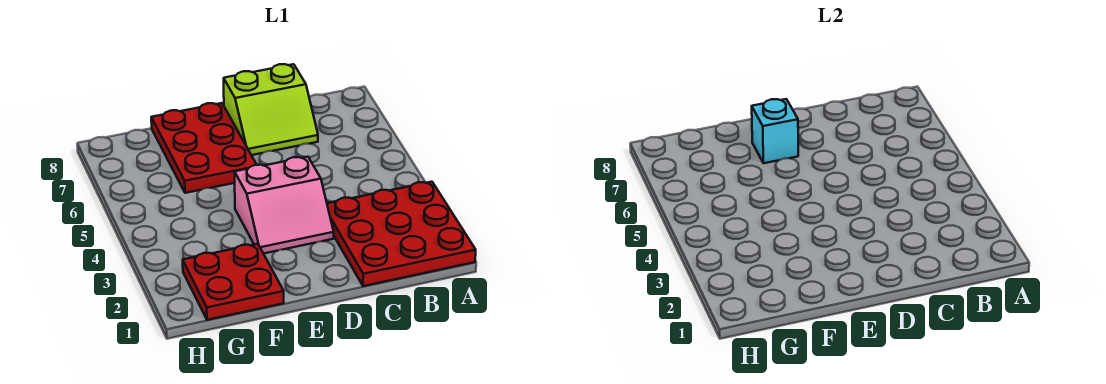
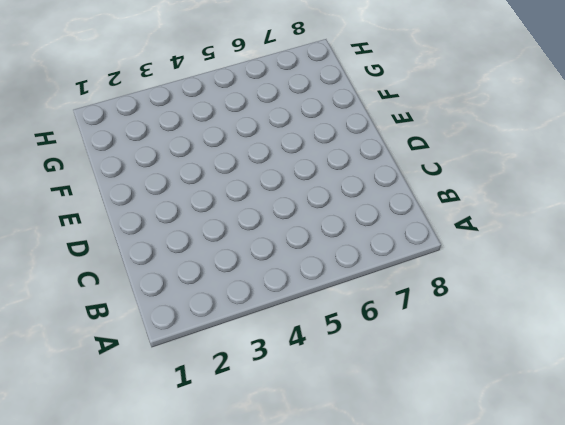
none -> red 3x3 plate [327,182,476,286]
none -> lime 2x2 slope [224,64,318,155]

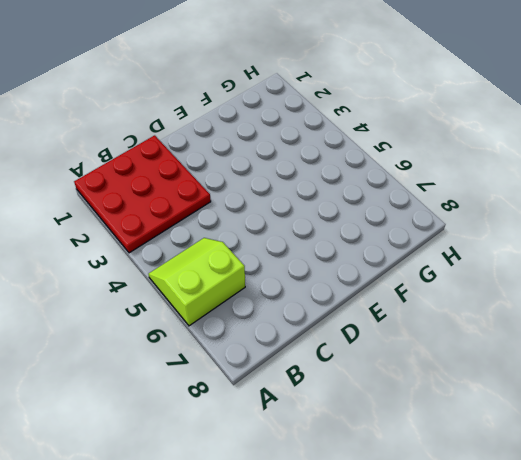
lime 2x2 slope [148,238,245,326] -> lime 2x2 slope moved to [224,64,318,155]
none -> pink 2x2 slope [235,157,334,254]
none -> red 2x3 plate [151,103,257,193]

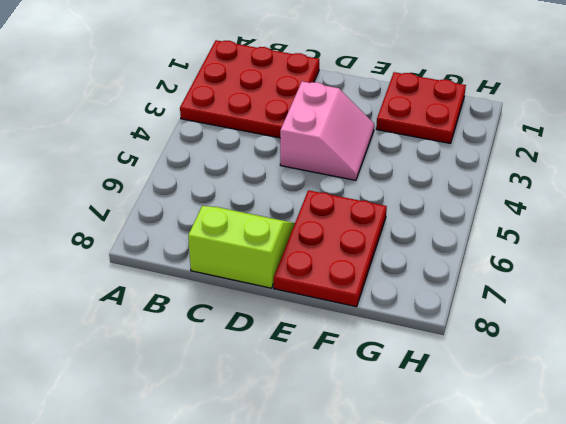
pink 2x2 slope [280,81,374,180] -> pink 2x2 slope turned to [235,157,334,254]
none -> cyan 1x1 brick [752,99,798,163]

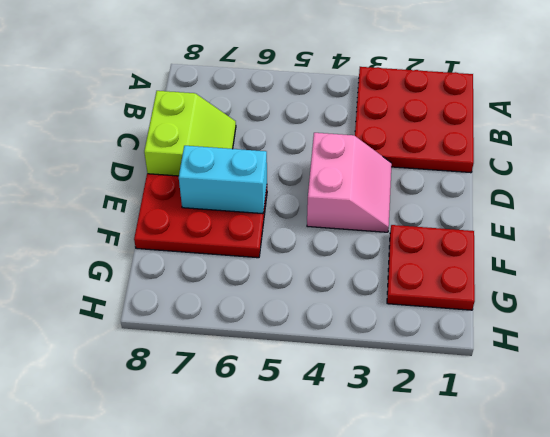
cyan 1x2 brick [179,146,267,214] -> cyan 1x1 brick [752,99,798,163]

